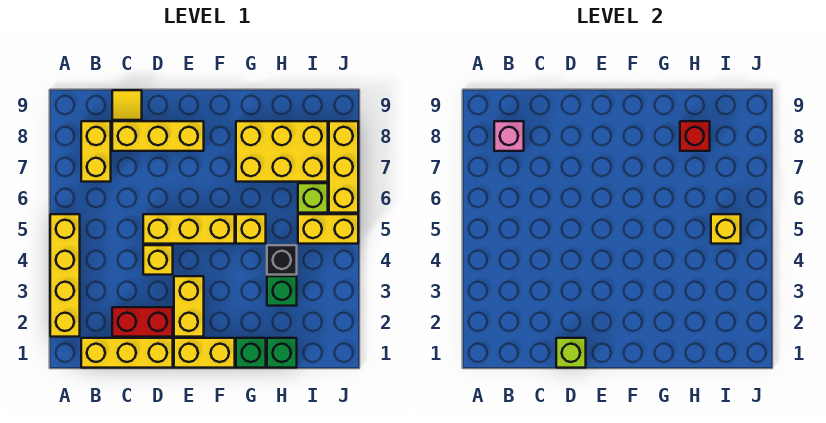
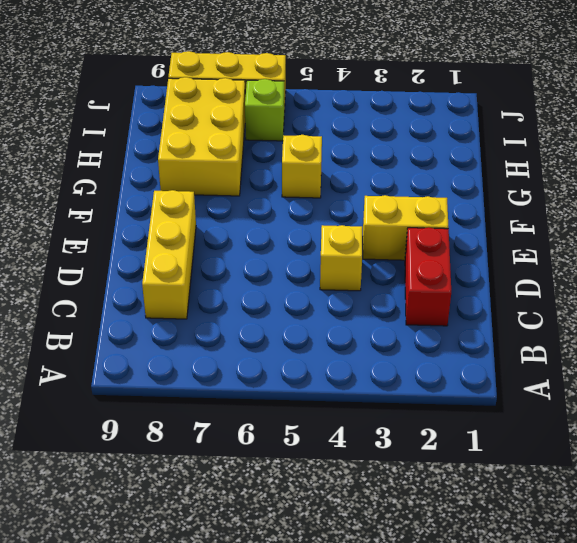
none -> yellow 1x4 brick [50,214,80,337]
none -> yellow 1x3 brick [81,338,173,368]
none -> yellow 1x2 brick [81,121,111,182]

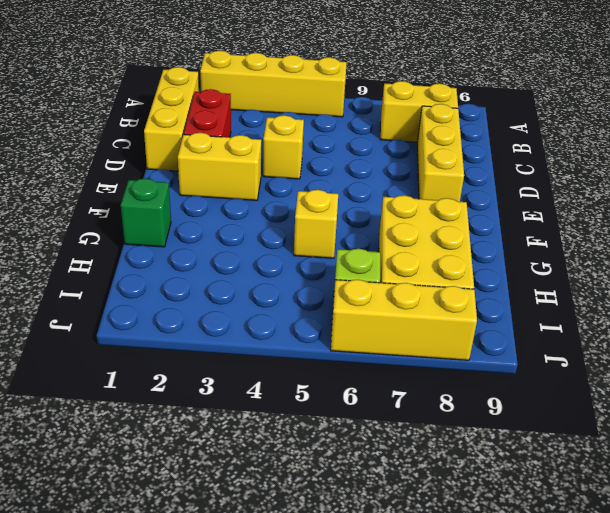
none -> yellow 1x1 tile [112,90,142,120]
none -> yellow 1x3 brick [143,214,235,244]
none -> yellow 1x2 brick [174,338,235,368]

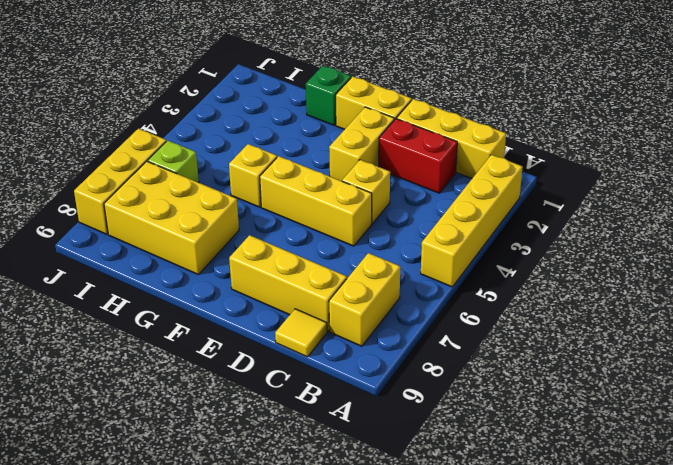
none -> green 1x1 brick [267,338,297,368]
none -> green 1x1 brick [267,276,297,306]
none -> black 1x1 brick [267,245,297,275]

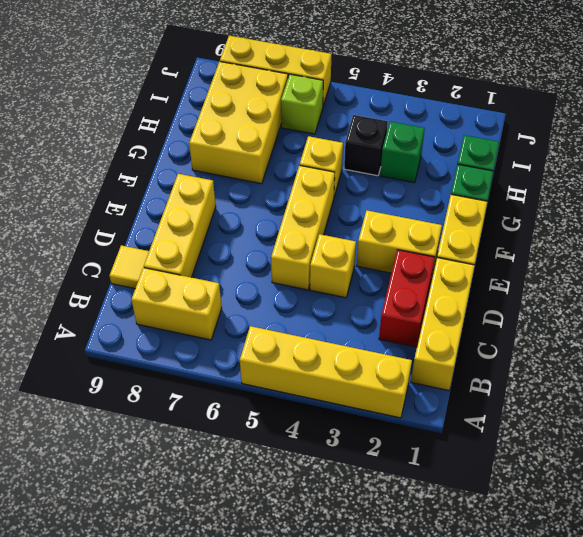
none -> yellow 1x2 brick [298,214,358,244]
none -> pink 1x1 brick [494,121,524,151]
none -> lime 1x1 brick [556,338,586,368]

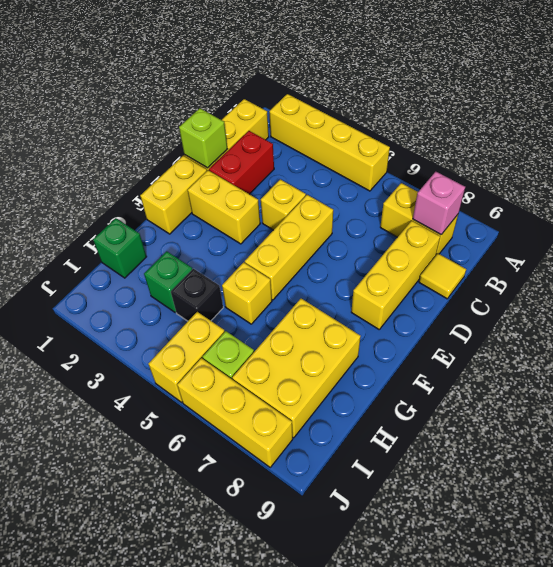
none -> green 1x1 brick [236,338,266,368]
none -> red 1x1 brick [680,121,710,151]
none -> yellow 1x1 brick [711,214,741,244]

